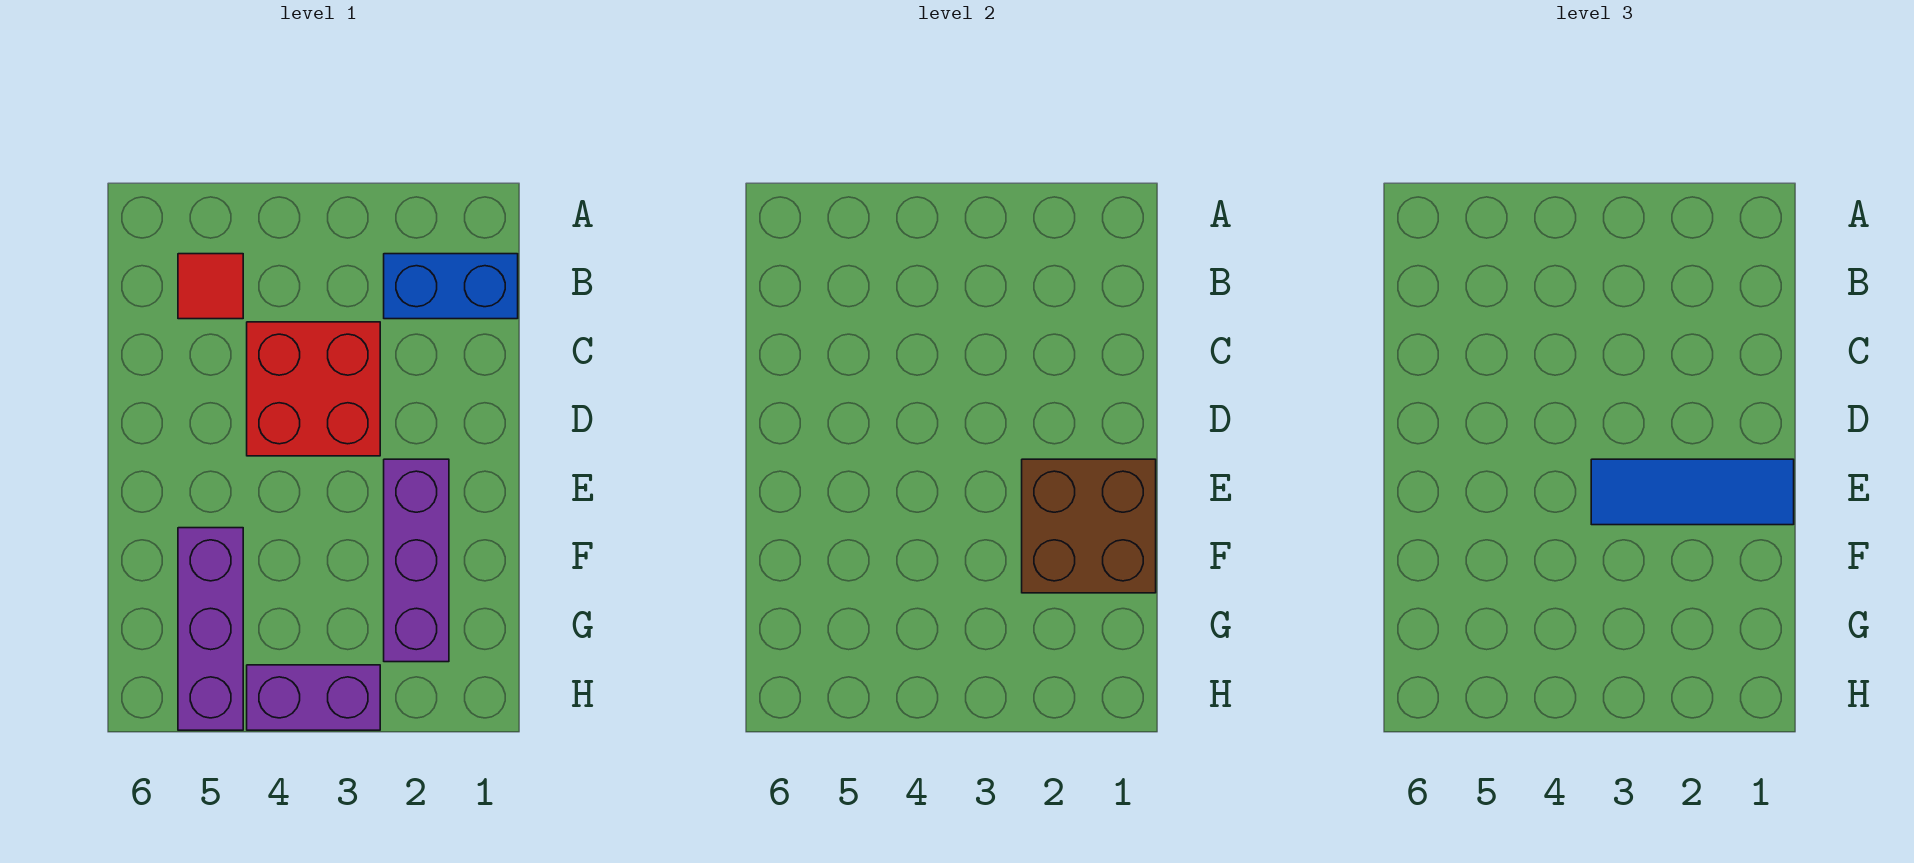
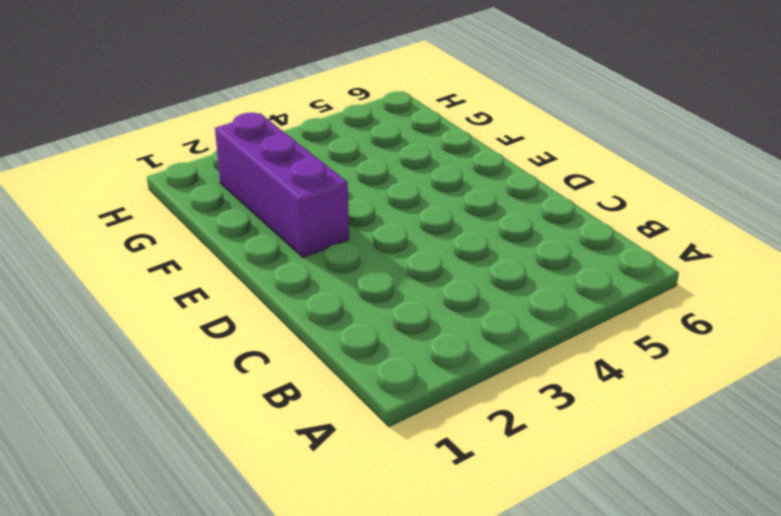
none -> blue 1x2 brick [384,254,518,319]
none -> red 1x1 tile [178,254,243,319]

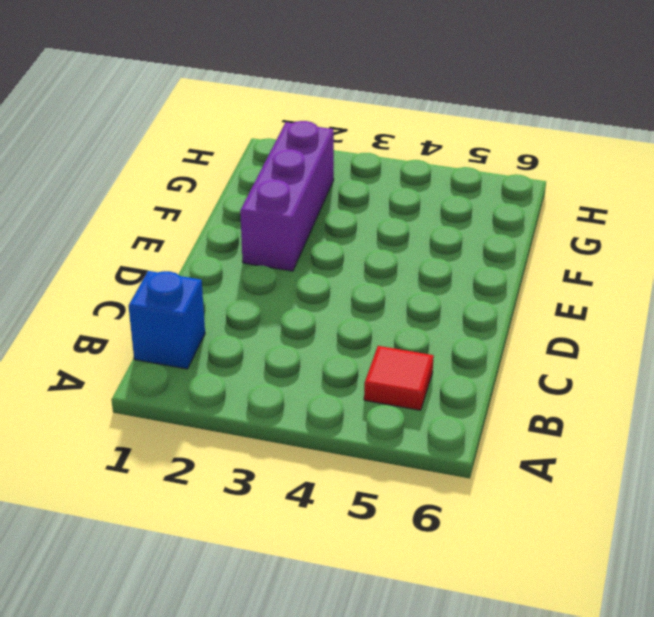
blue 1x1 brick [129,271,205,369] -> blue 1x2 brick [384,254,518,319]
none -> red 2x2 brick [247,322,380,456]
none -> purple 1x3 brick [178,528,243,730]

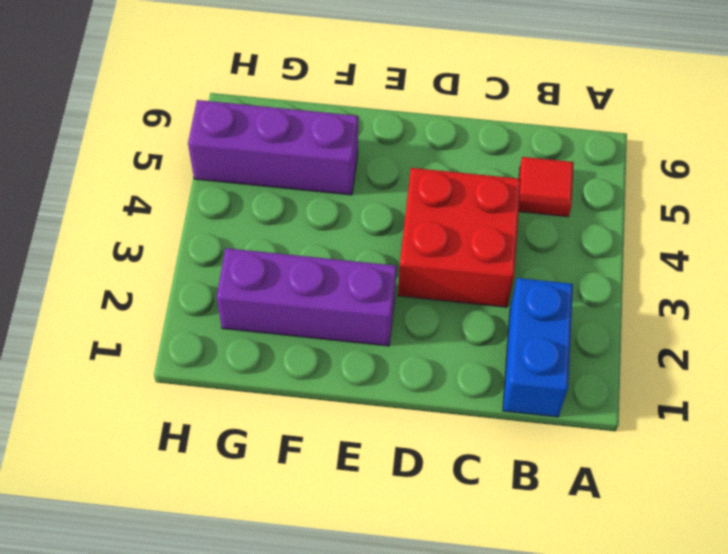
none -> purple 1x2 brick [247,665,380,730]
none -> brown 2x2 brick [1022,459,1156,593]

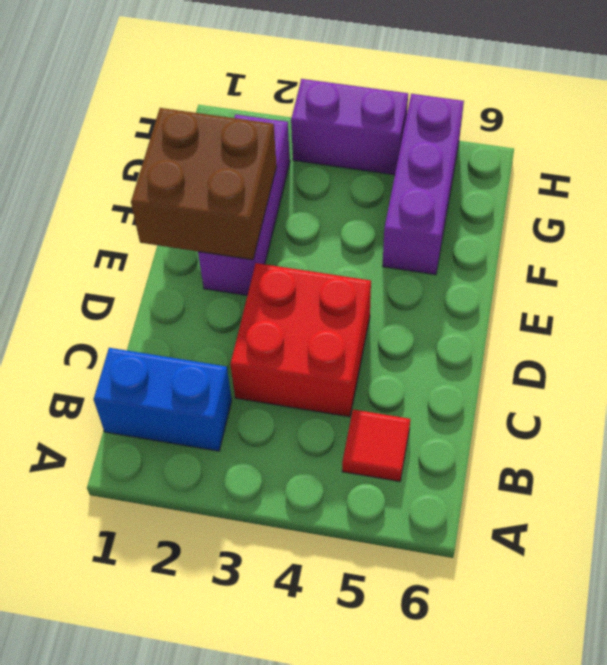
none -> blue 1x3 tile [1591,459,1794,525]

